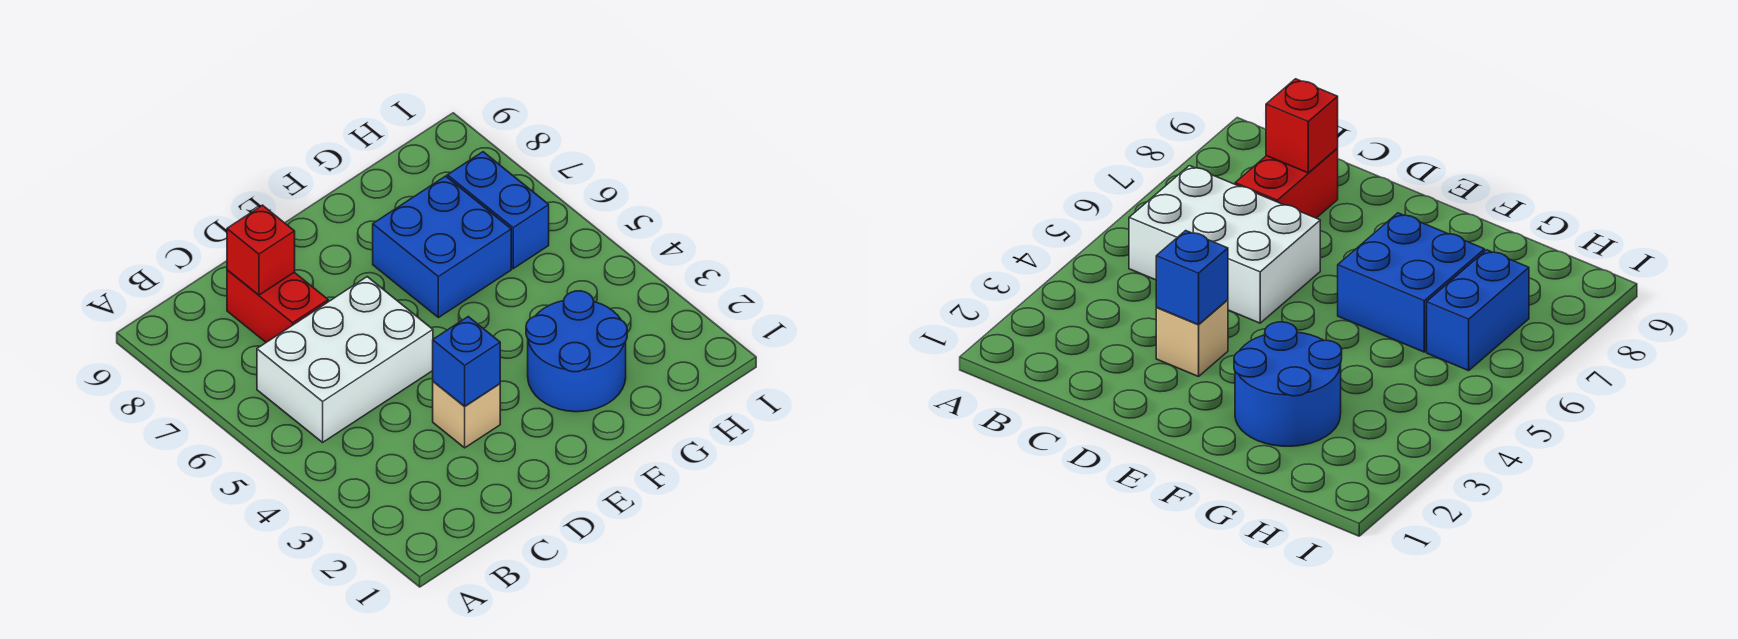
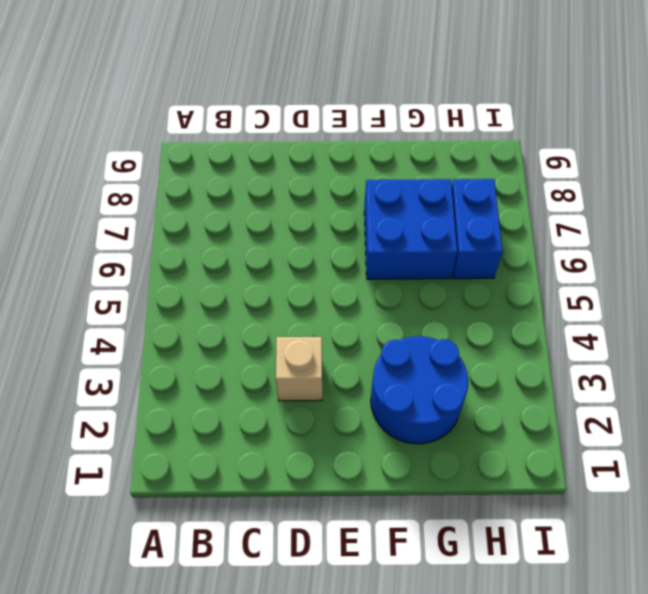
none -> white 2x3 brick [257,277,433,442]
none -> red 1x2 brick [227,270,328,342]

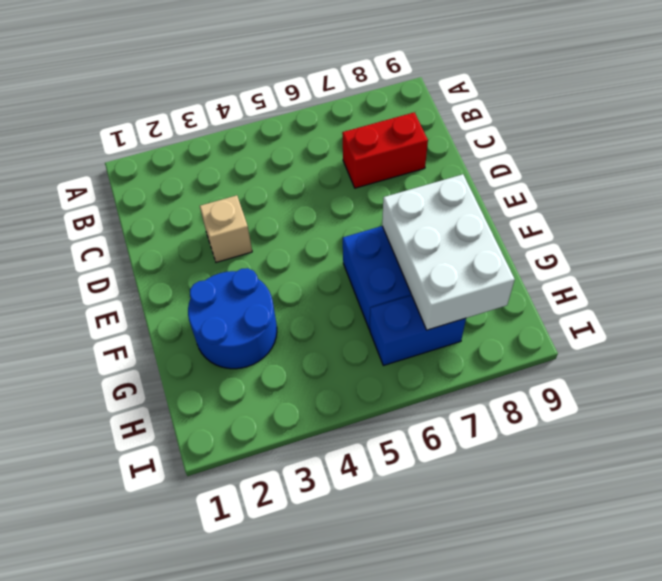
white 2x3 brick [382,174,515,330] -> white 2x3 brick moved to [257,277,433,442]
none -> red 1x1 brick [227,205,295,295]
none -> blue 1x1 brick [433,317,500,406]

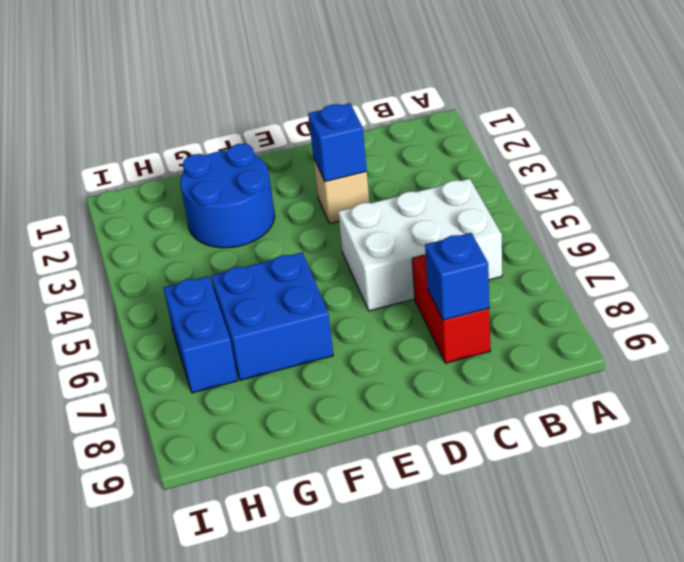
blue 1x1 brick [425,233,489,320] -> red 1x1 brick [227,205,295,295]

